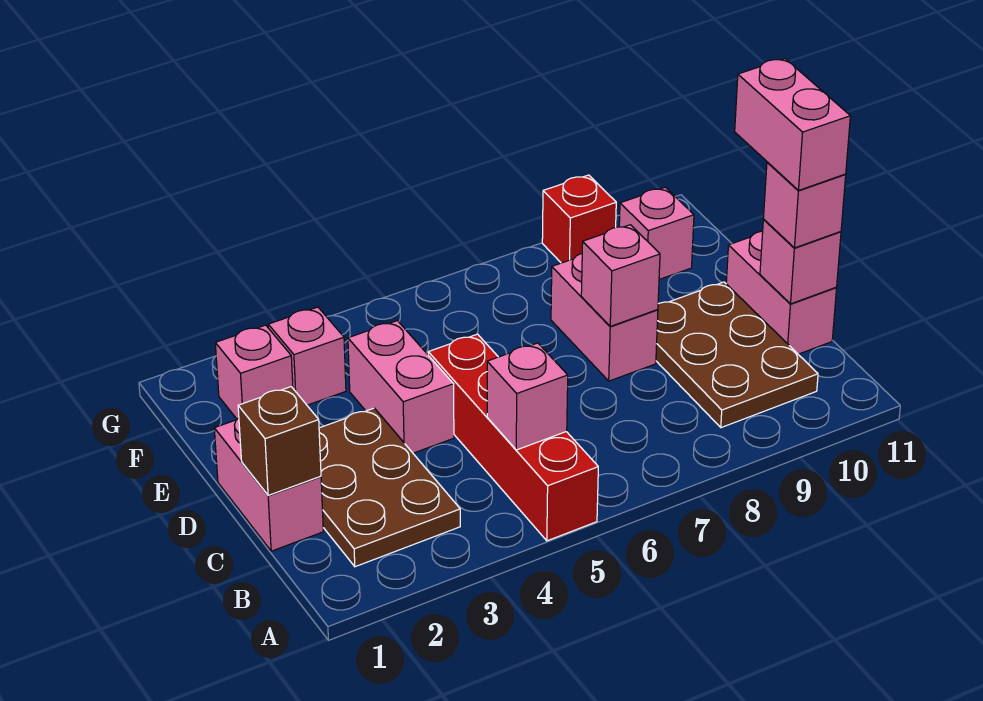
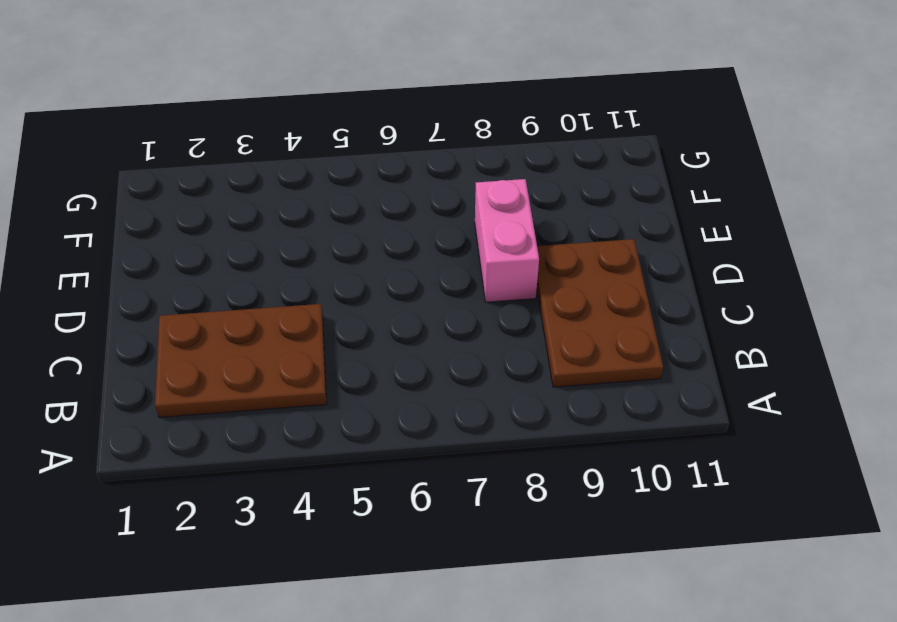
brown 2x3 plate [155,304,327,418] -> brown 2x3 plate turned to [319,408,460,567]
none -> red 1x4 brick [428,334,598,541]
none -> pink 1x2 brick [214,418,323,551]
none -> pink 1x2 brick [726,231,837,354]

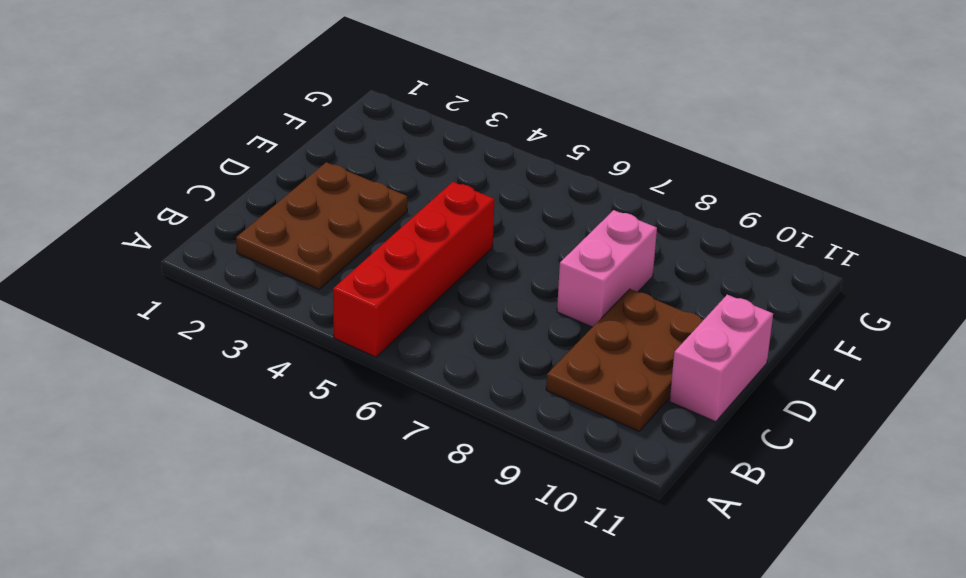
none -> pink 1x2 brick [214,418,323,551]
none -> pink 1x2 brick [348,321,454,453]
none -> pink 1x1 brick [215,325,293,419]

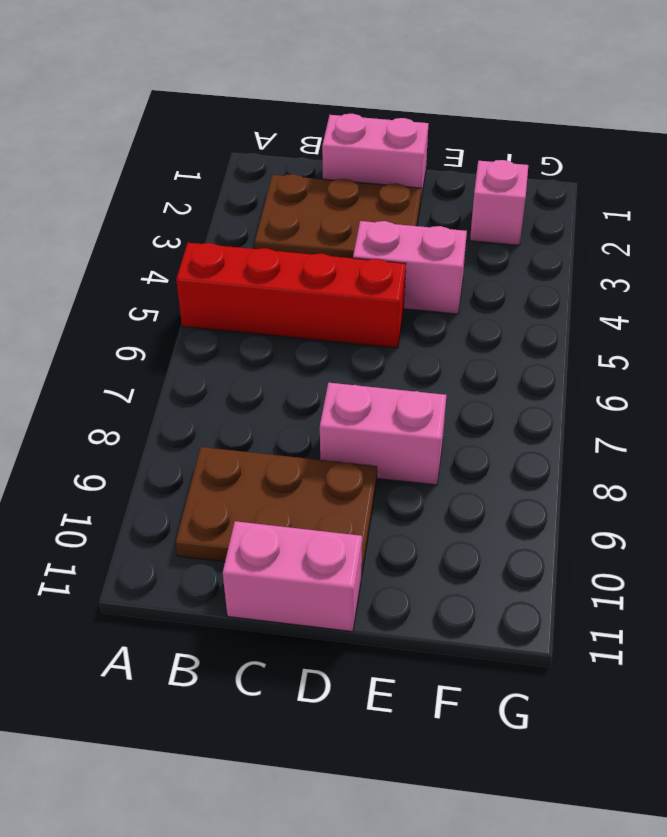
none -> pink 1x1 brick [268,307,346,405]
none -> pink 1x1 brick [619,187,694,279]
none -> red 1x1 brick [542,175,616,263]

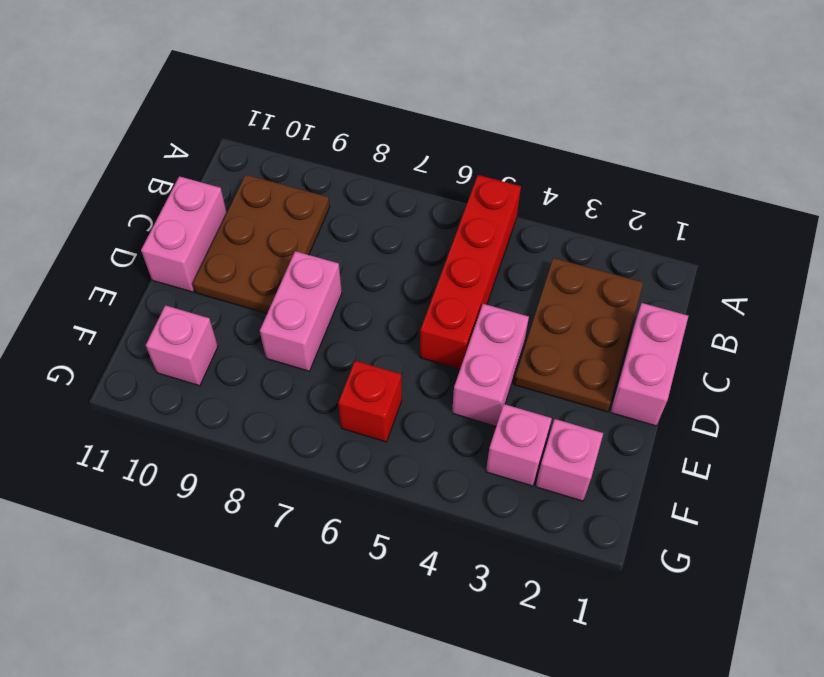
red 1x1 brick [338,361,402,442] -> red 1x1 brick moved to [542,175,616,263]
none -> pink 1x1 brick [487,343,568,450]
none -> brown 1x1 brick [238,387,321,495]
none -> pink 1x1 brick [760,220,841,304]

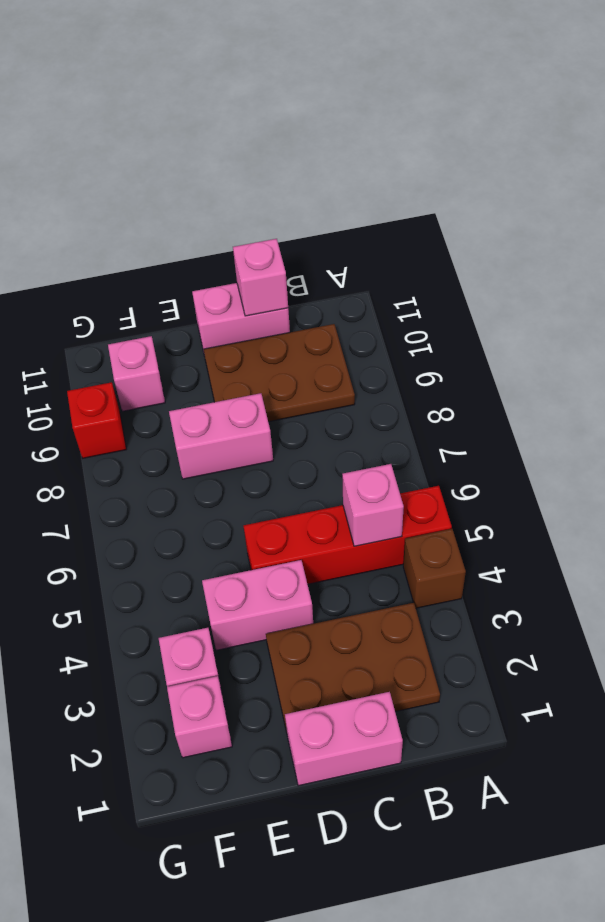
brown 1x1 brick [403,529,466,608] -> brown 1x1 brick moved to [238,387,321,495]
none -> pink 1x1 brick [581,225,660,326]
none -> pink 1x1 brick [763,162,846,248]
none -> pink 1x2 brick [735,59,850,190]

